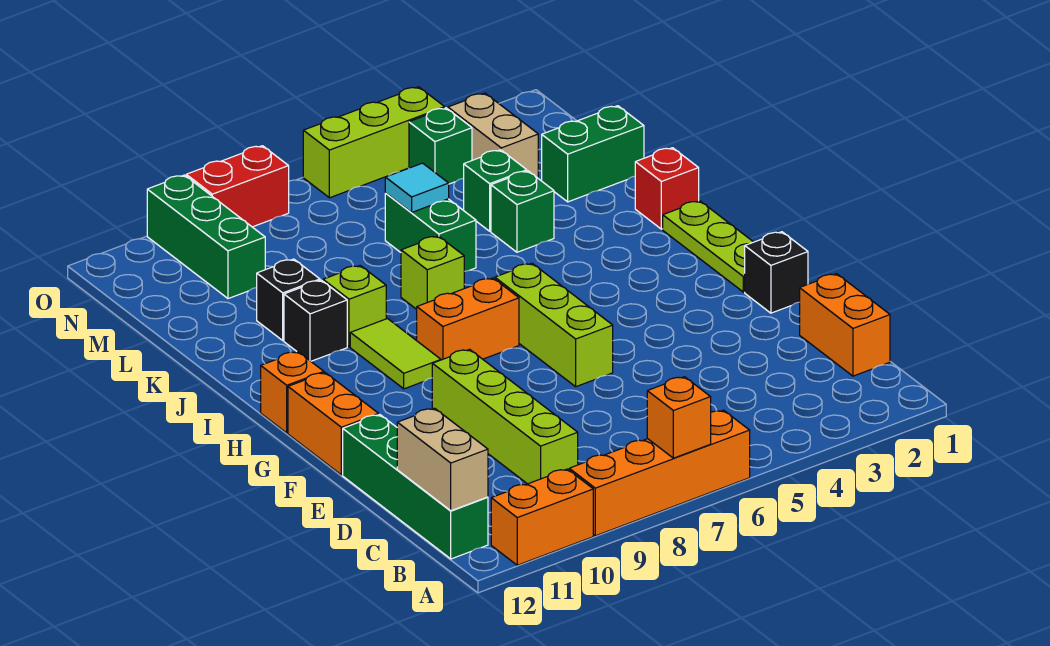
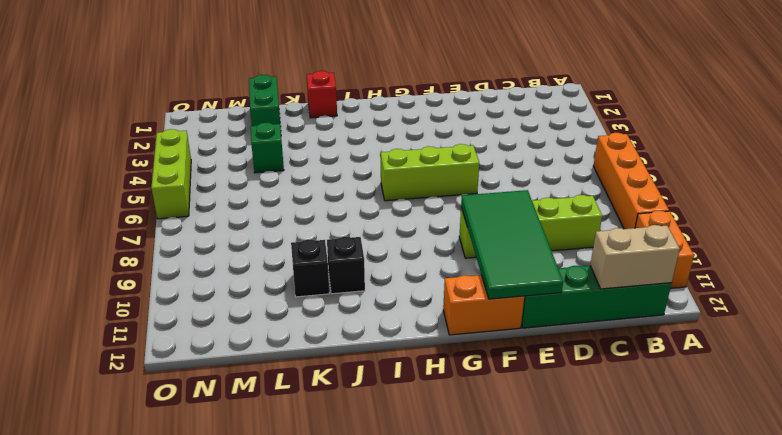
green 2x4 tile [461,190,563,299] -> none
none -> orange 1x2 brick [800,274,890,376]
none -> black 1x1 brick [745,232,808,313]
none -> lime 1x3 plate [663,201,753,292]

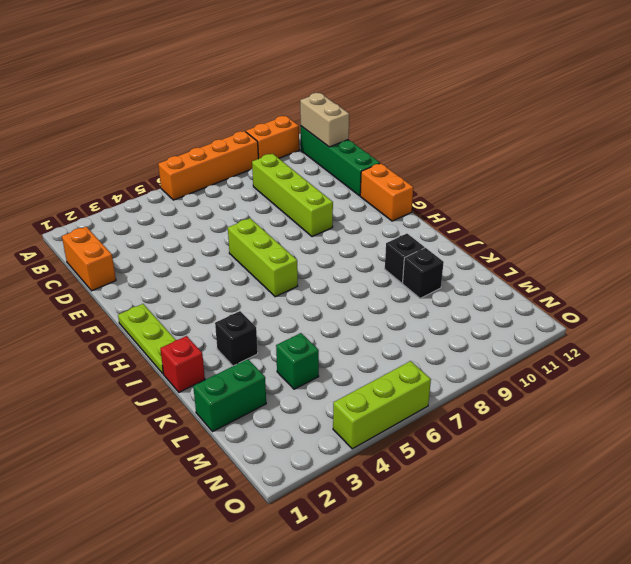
black 1x1 brick [215,311,258,366] -> black 1x1 brick moved to [745,232,808,313]
none -> orange 1x2 brick [417,278,519,360]
none -> lime 1x2 tile [350,319,441,389]
none -> orange 1x1 brick [261,352,324,433]

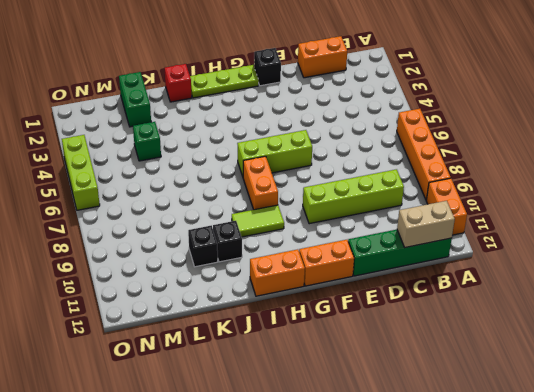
orange 1x2 brick [250,249,305,296] -> orange 1x1 brick [261,352,324,433]
none -> lime 1x1 brick [401,236,464,309]
none -> lime 1x1 brick [323,266,386,347]
none -> green 1x1 brick [491,171,554,252]

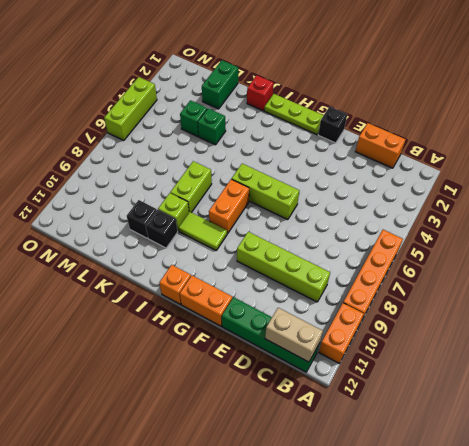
lime 1x2 brick [170,161,212,213] -> lime 1x1 brick [401,236,464,309]
none -> green 1x2 brick [385,193,476,271]
none -> tan 1x2 brick [448,93,538,178]
none -> green 1x3 brick [147,175,265,299]

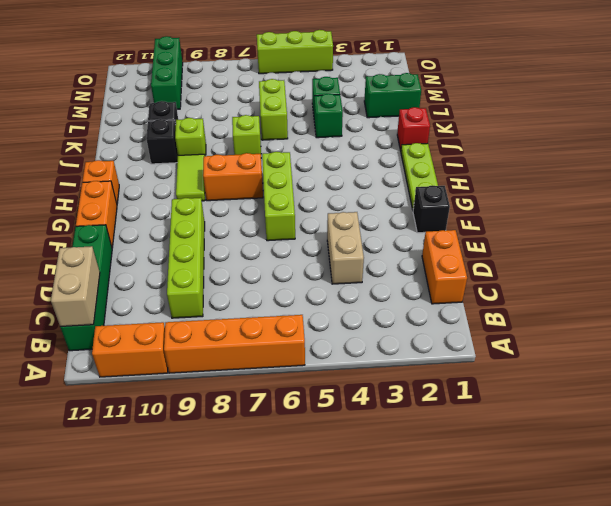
tan 1x2 brick [327,212,364,284] -> tan 1x2 brick moved to [448,93,538,178]
lime 1x2 brick [259,79,288,140] -> green 1x2 brick [385,193,476,271]
none -> green 1x1 brick [409,108,472,184]
none -> red 1x2 brick [186,146,289,227]
none -> orange 1x1 brick [647,377,711,458]

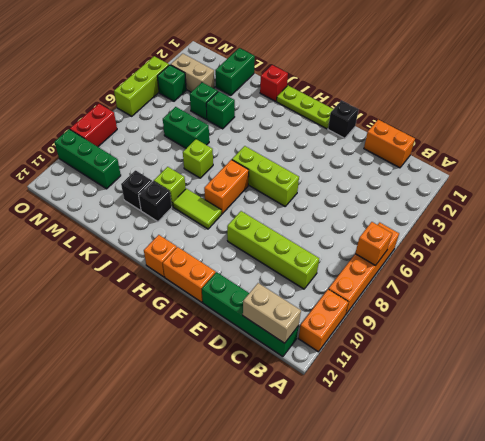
none -> cyan 1x1 tile [385,163,449,212]

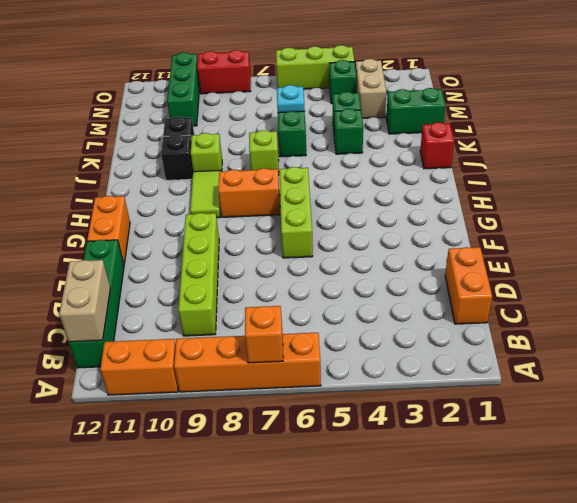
cyan 1x1 plate [277,85,305,113] -> cyan 1x1 tile [385,163,449,212]
none -> black 1x1 brick [745,232,808,313]
none -> lime 1x3 plate [663,201,753,292]
none -> orange 1x1 brick [261,352,324,433]

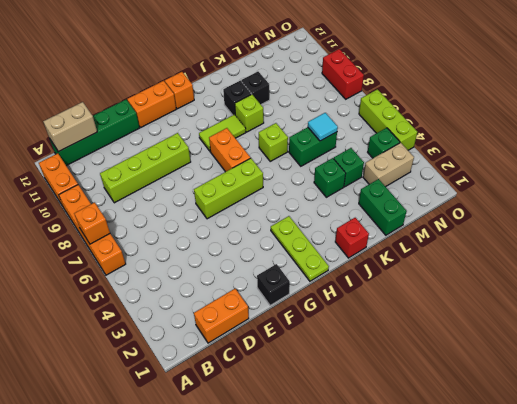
lime 1x3 plate [271,216,329,281] -> lime 1x3 plate turned to [663,201,753,292]
none -> green 1x3 brick [147,175,265,299]

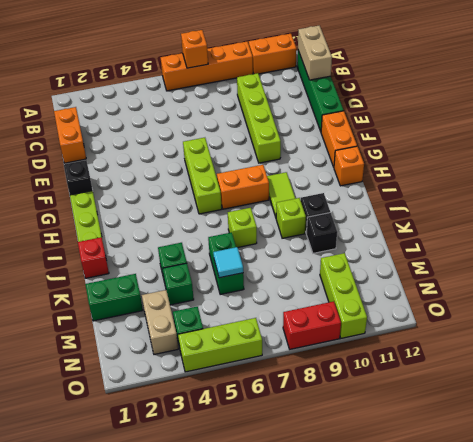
lime 1x3 brick [320,253,367,338] -> green 1x3 brick [147,175,265,299]

